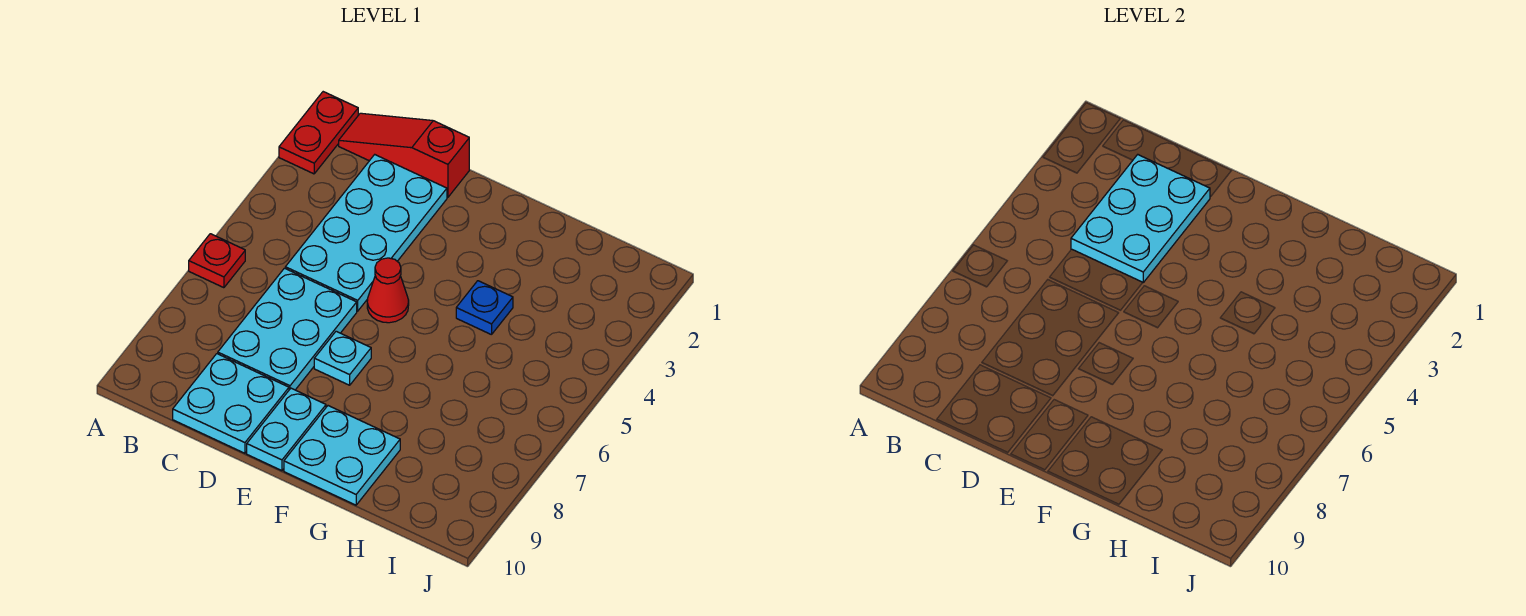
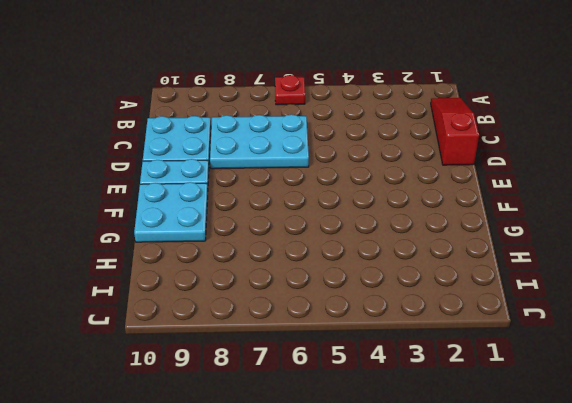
none -> red 1x2 plate [279,92,358,174]
none -> cyan 2x4 plate [285,155,447,311]
none -> red 1x1 cone [367,258,409,323]

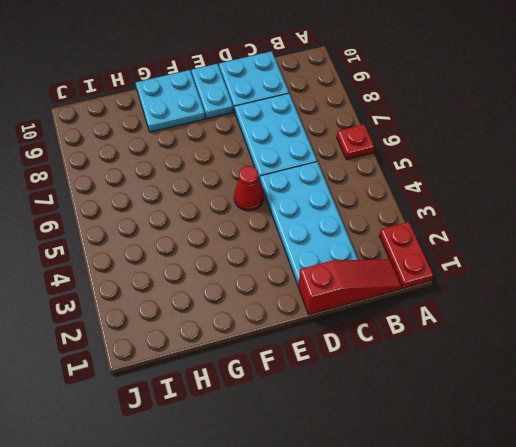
none -> cyan 1x1 plate [314,331,371,385]
none -> blue 1x1 plate [456,281,513,335]
none -> cyan 2x3 plate [1071,155,1210,282]

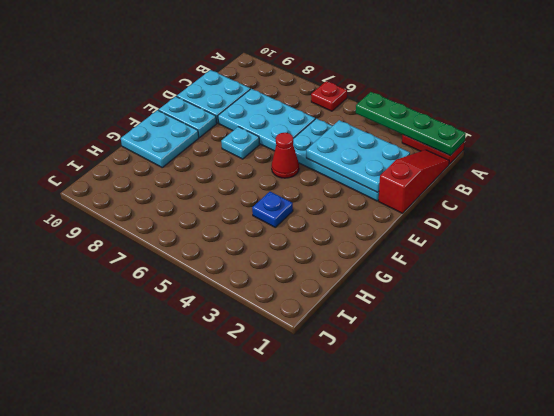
green 1x4 plate [356,92,466,156] -> none

